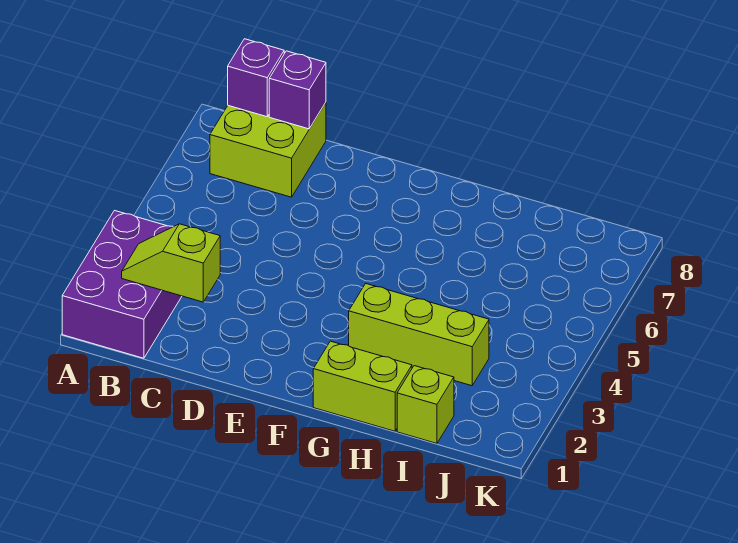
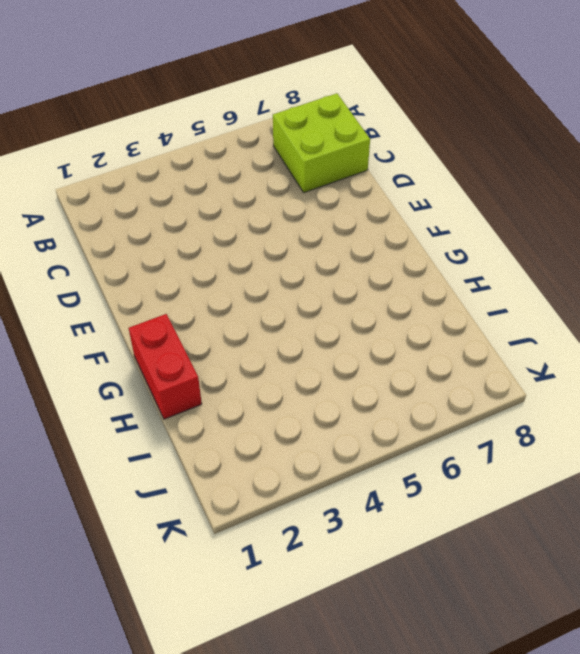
red 1x2 brick [129,314,202,419] -> lime 1x2 brick [313,341,412,431]
none -> purple 2x3 brick [62,211,182,358]
none -> lime 1x3 brick [349,284,489,386]

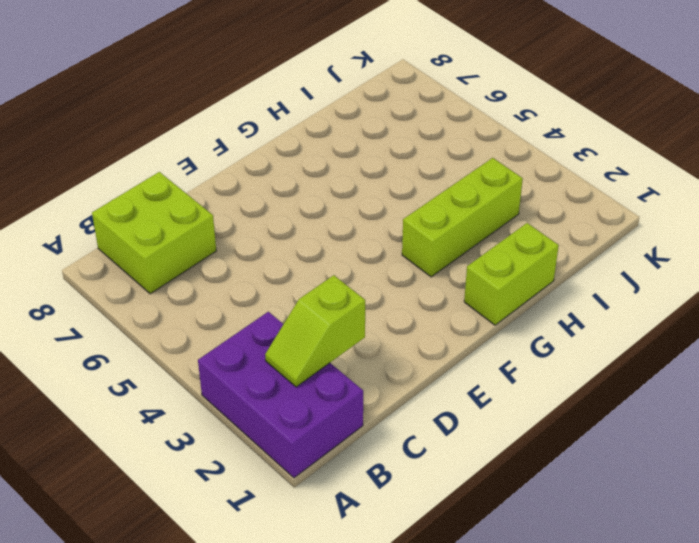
none -> lime 1x1 brick [397,366,454,443]
none -> purple 1x1 brick [228,39,284,117]

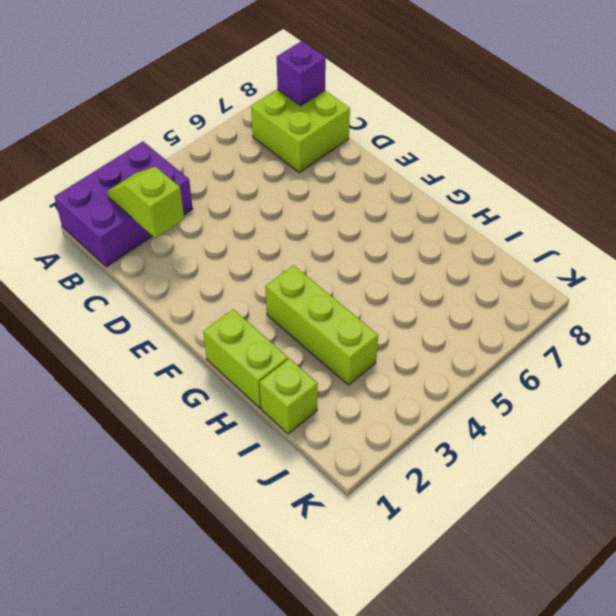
none -> purple 1x1 brick [269,51,326,129]

